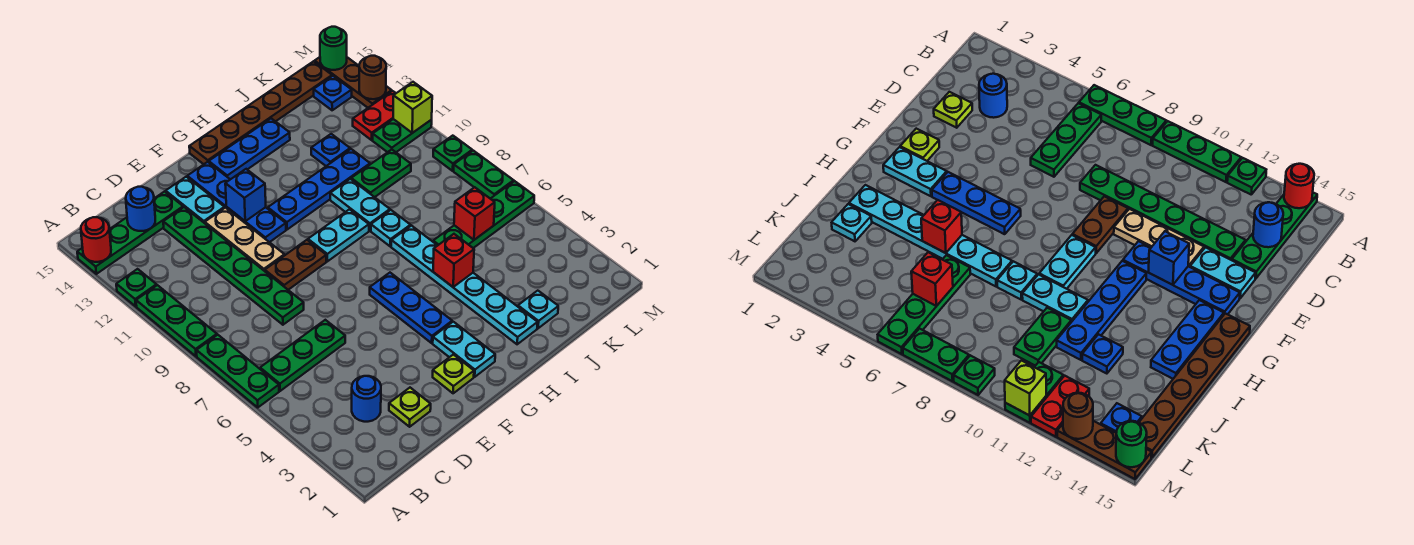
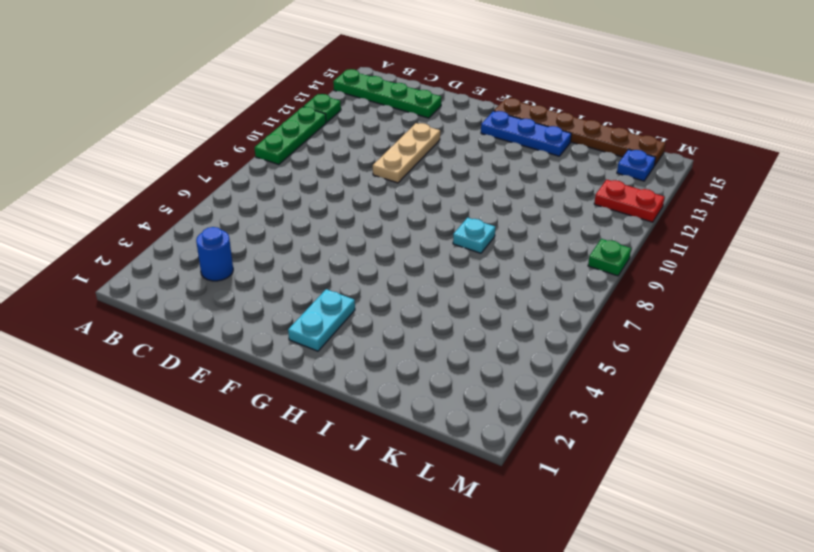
none -> green 1x3 plate [196,335,279,407]
none -> green 1x3 plate [260,320,345,391]
none -> lime 1x1 plate [389,388,431,427]
none -> green 1x6 plate [163,207,304,325]

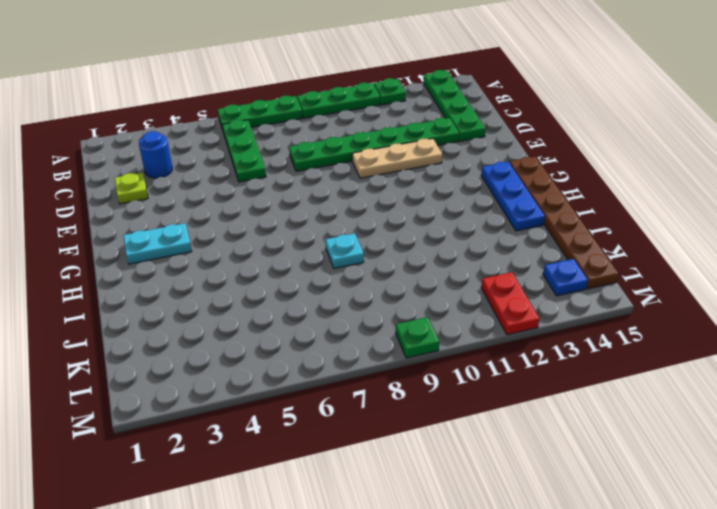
none -> brown 1x2 plate [265,240,326,290]
none -> cyan 1x2 plate [166,177,225,223]
none -> lime 1x1 plate [433,355,474,393]
none -> blue 1x4 plate [187,162,286,242]

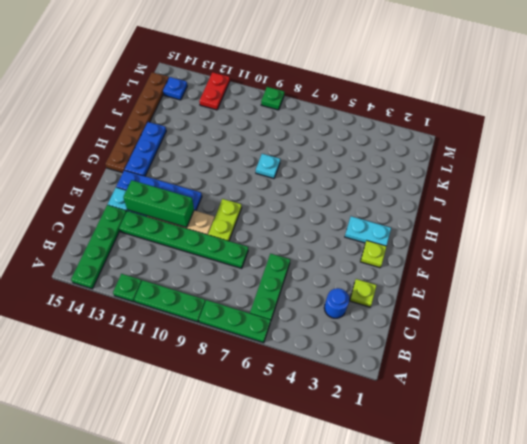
lime 1x2 plate [208,199,242,241] -> brown 1x2 plate [265,240,326,290]
green 1x3 brick [123,180,194,227] -> none
none -> blue 1x3 plate [370,273,452,343]
none -> cyan 1x2 plate [308,209,369,261]
none -> blue 1x4 plate [268,149,370,230]
none -> cyan 1x6 plate [391,226,538,344]

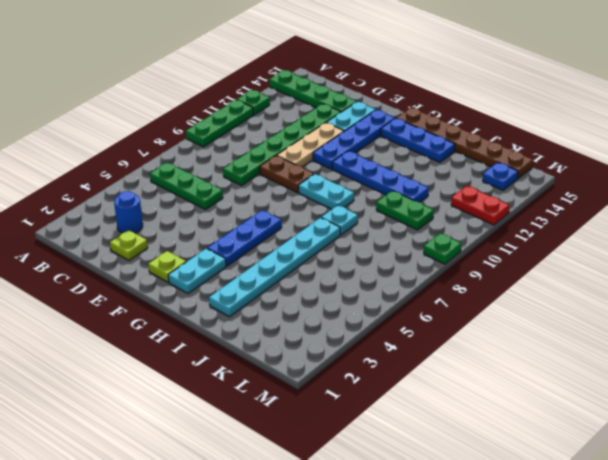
none -> green 1x3 plate [196,335,279,407]
none -> cyan 1x2 plate [330,179,390,231]
none -> cyan 1x1 plate [518,291,558,328]
none -> green 1x4 plate [433,181,534,248]

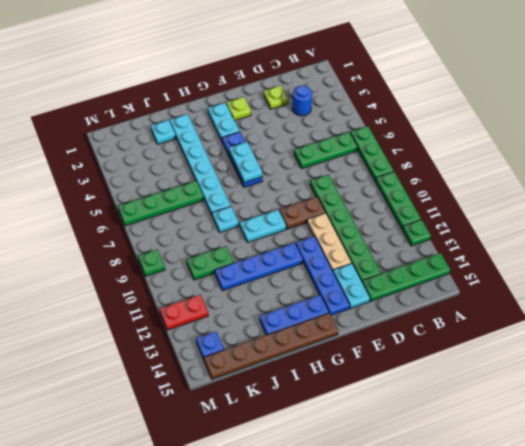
cyan 1x2 plate [229,142,262,182] -> cyan 1x2 plate moved to [330,179,390,231]
none -> blue 1x1 plate [311,134,350,166]
none -> green 1x2 plate [373,119,432,152]
none -> green 1x2 plate [454,151,514,199]
none -> brown 1x3 plate [315,57,392,108]

